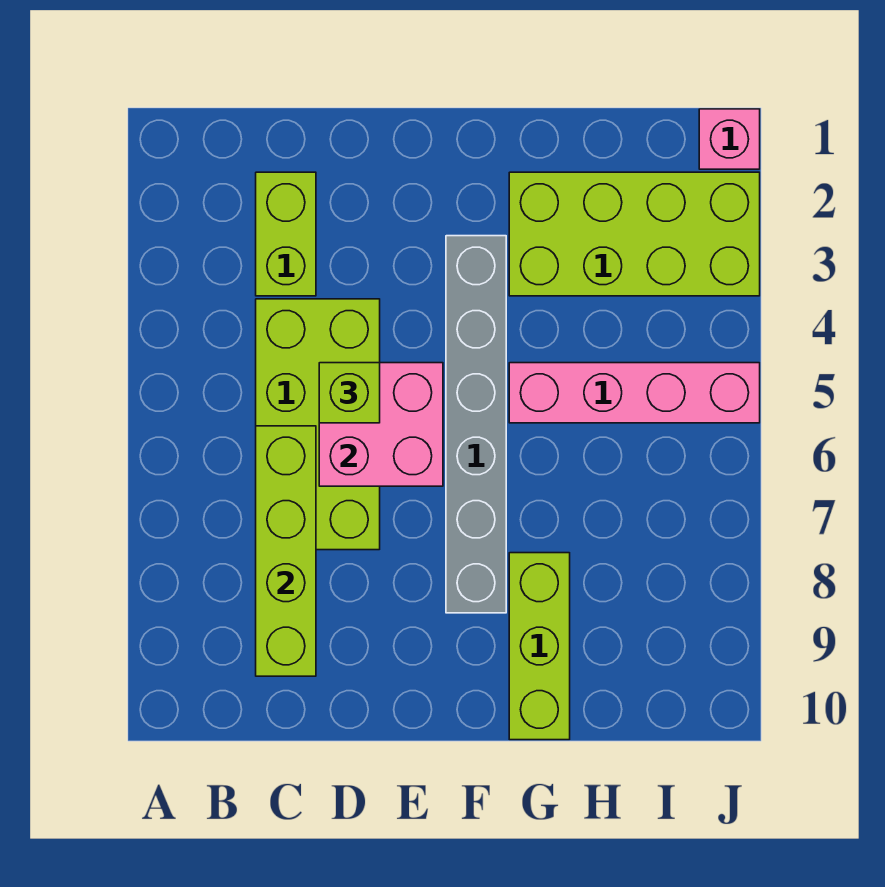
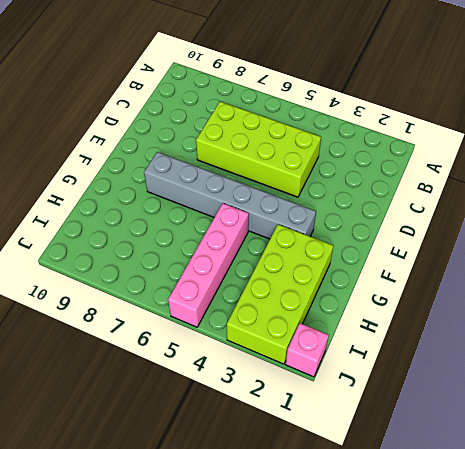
none -> lime 1x2 brick [256,172,316,296]
none -> lime 1x3 brick [509,553,570,740]

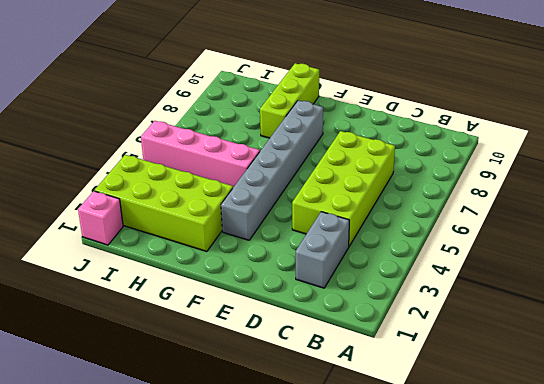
grey 1x2 brick [296,212,349,288] -> lime 1x2 brick [256,172,316,296]
none -> lime 1x4 brick [256,426,316,676]
none -> pink 2x2 brick [319,363,443,486]

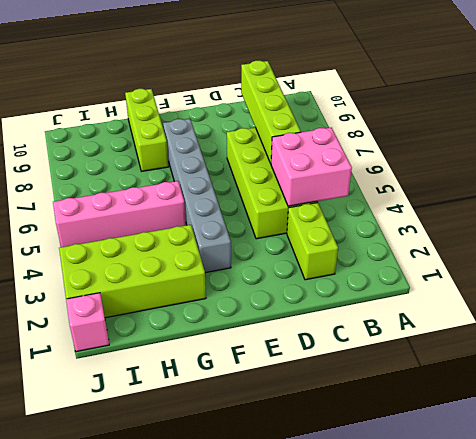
pink 2x2 brick [271,128,352,206] -> pink 2x2 brick moved to [319,363,443,486]
none -> lime 1x1 brick [319,363,380,423]

